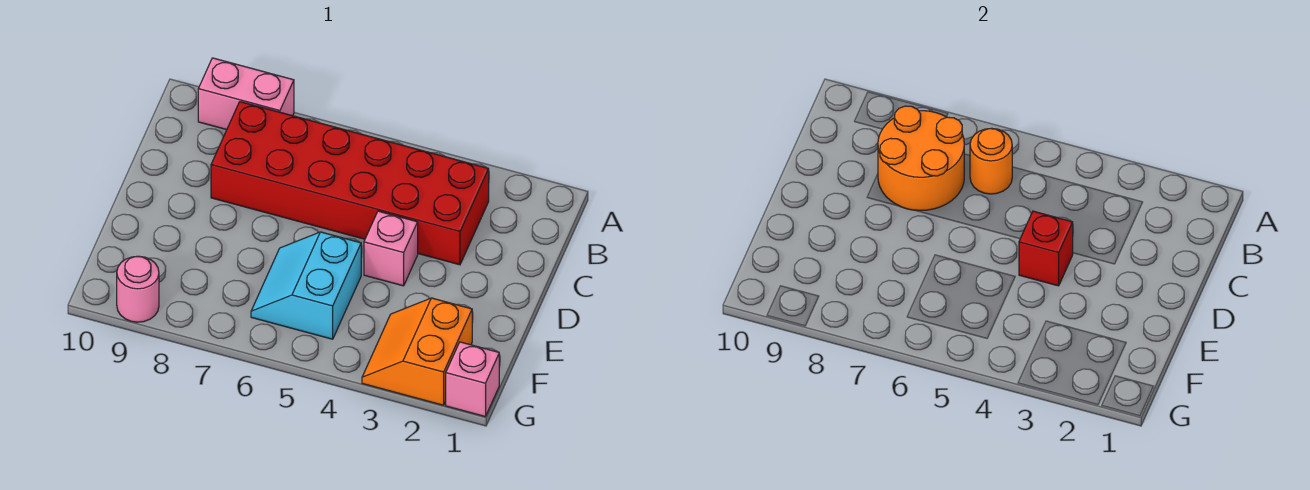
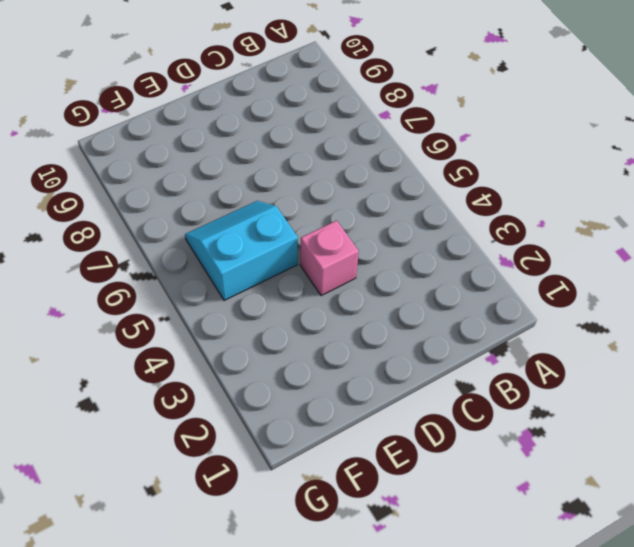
none -> pink 1x2 brick [198,58,294,130]
none -> red 2x6 brick [211,102,489,265]

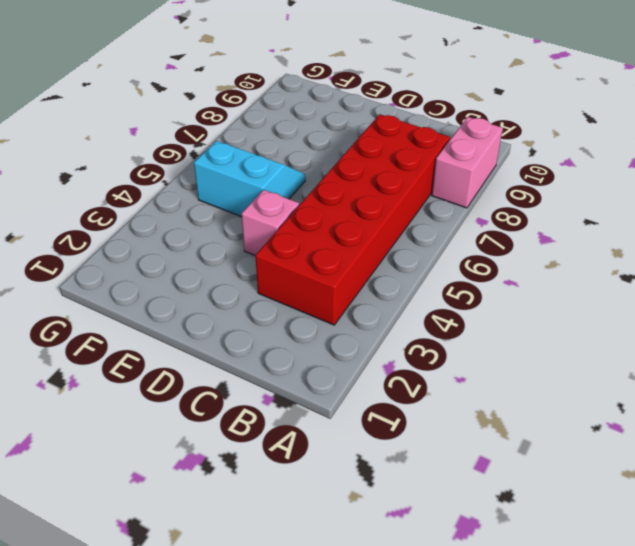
none -> orange 2x2 slope [362,298,472,405]
none -> pink 1x1 brick [446,342,499,417]

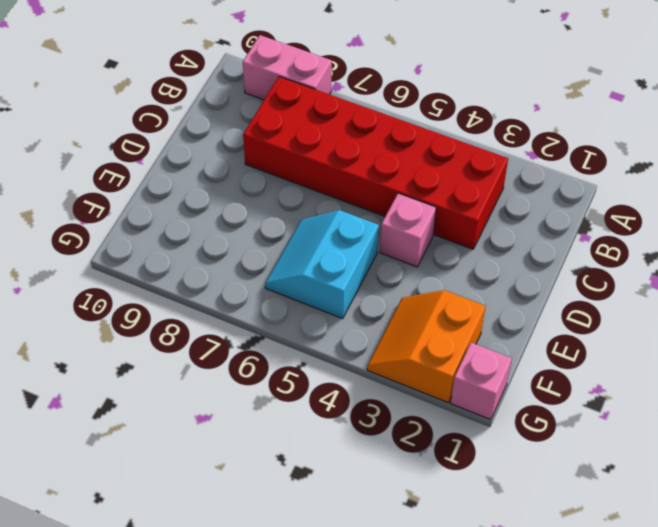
none -> pink 1x1 round brick [117,256,159,322]
none -> orange 1x1 round brick [970,128,1012,194]

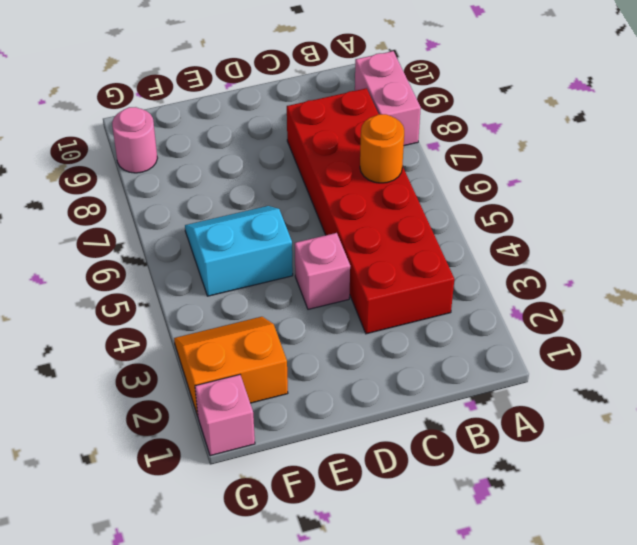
none -> orange 2x2 round brick [878,106,964,210]
none -> red 1x1 brick [1019,211,1073,286]

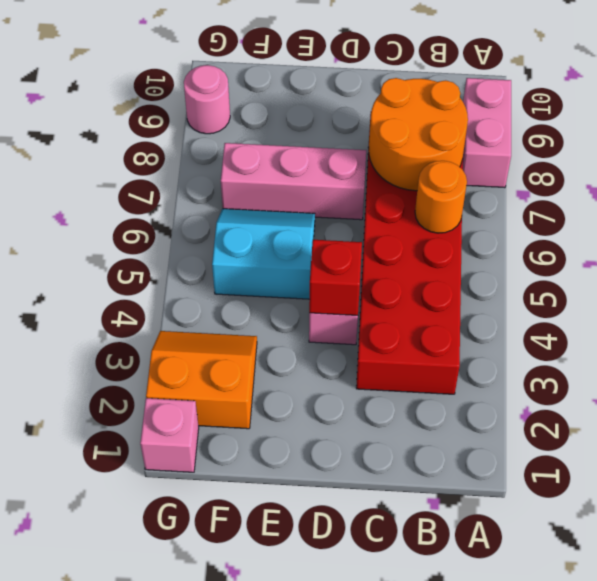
pink 1x3 brick [221,143,366,220] -> none

